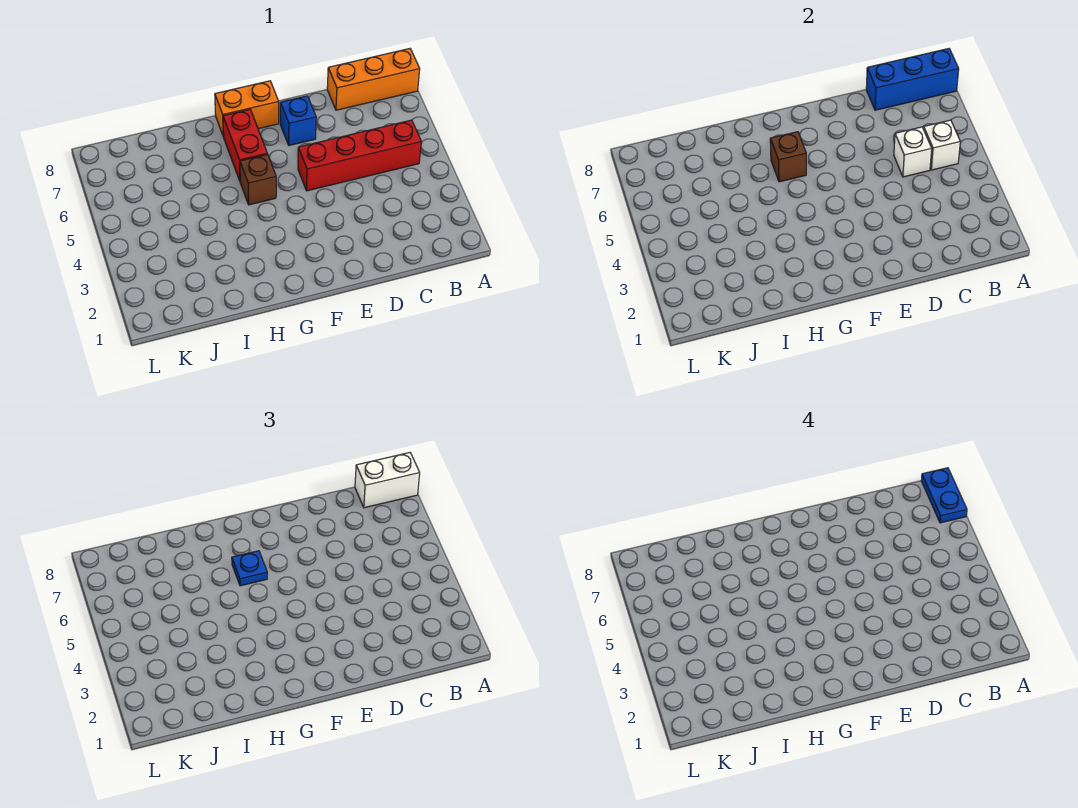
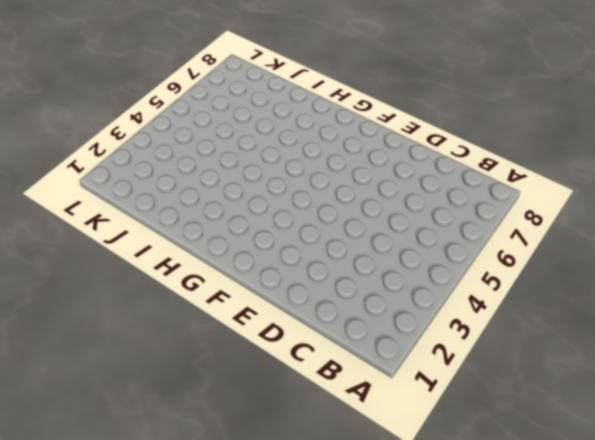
none -> orange 1x3 brick [327,49,420,110]
none -> red 1x4 brick [298,120,421,191]
none -> blue 1x1 brick [280,96,316,145]

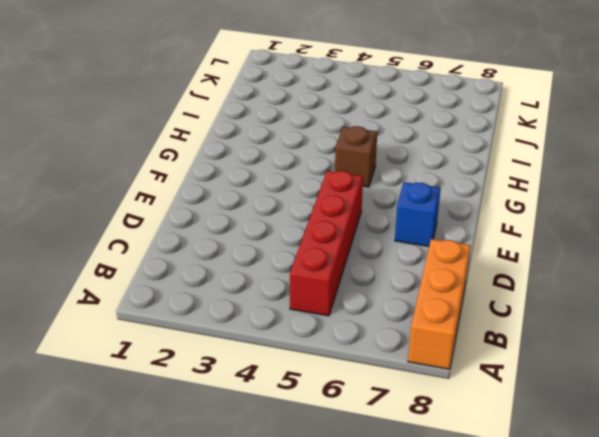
none -> orange 1x2 brick [215,81,279,137]
none -> red 1x2 brick [223,109,267,181]
none -> blue 1x3 brick [866,49,959,110]

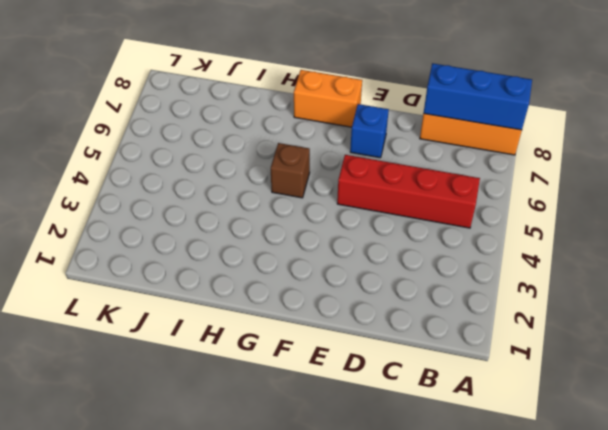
none -> red 1x2 brick [223,109,267,181]
none -> white 1x1 brick [923,120,960,170]
none -> white 1x1 brick [894,127,932,177]

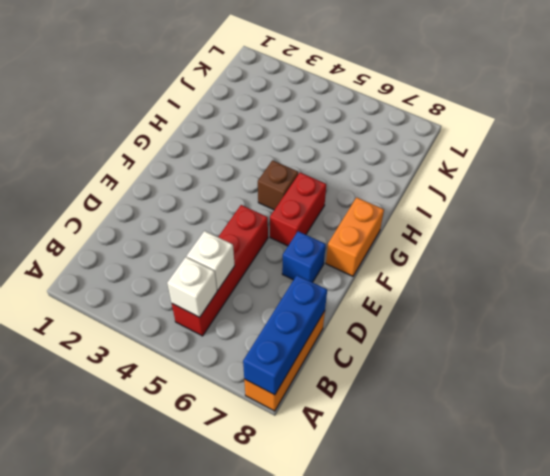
red 1x2 brick [270,173,326,246] -> red 1x2 brick turned to [223,109,267,181]
none -> brown 1x1 brick [770,132,806,182]
none -> white 1x2 brick [355,453,420,508]
none -> blue 1x1 plate [232,551,267,586]

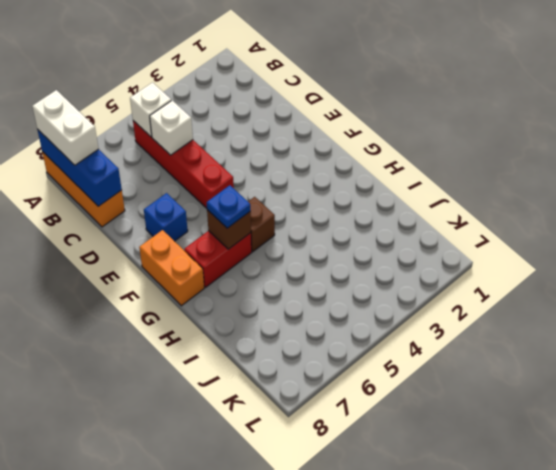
none -> blue 1x2 plate [921,468,967,523]

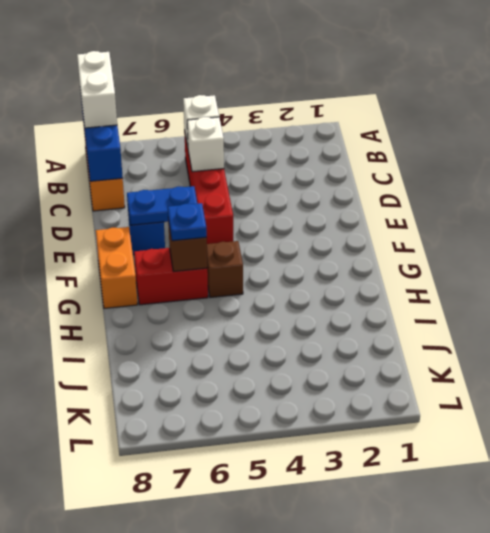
blue 1x2 plate [127,186,197,225] -> blue 1x2 plate moved to [921,468,967,523]

